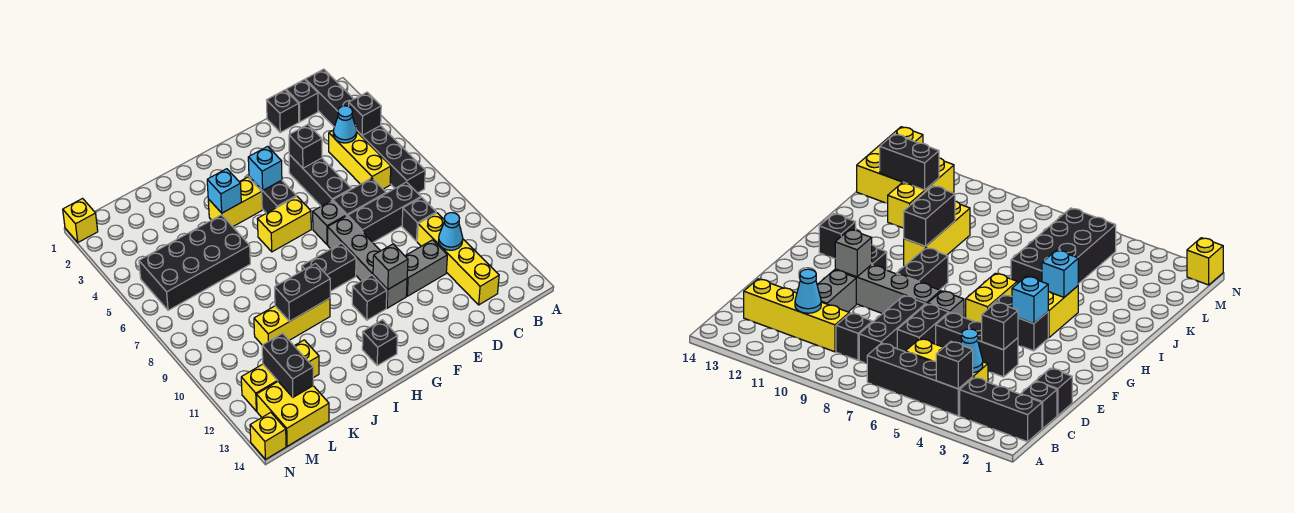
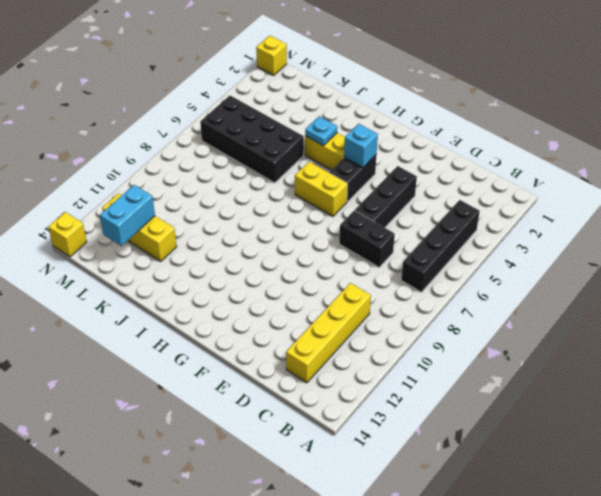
cyan 1x1 plate [305,116,337,146] -> cyan 1x1 brick [207,169,241,213]
cyan 1x2 brick [100,185,155,246] -> black 1x2 brick [262,333,313,397]
none -> black 1x3 brick [305,69,354,127]
none -> black 1x1 brick [286,80,318,122]
none -> yellow 1x3 brick [329,130,391,189]
none -> black 1x3 brick [348,182,421,242]

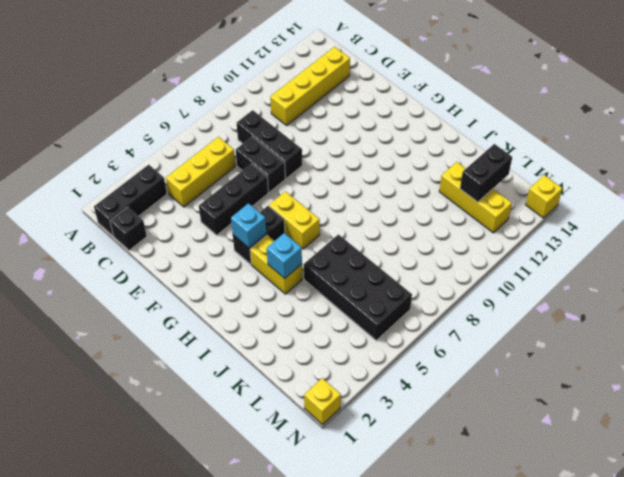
none -> black 1x4 brick [357,126,425,193]
none -> black 1x1 brick [402,197,436,241]
none -> black 1x1 brick [267,90,299,132]
none -> grey 1x2 brick [405,240,447,296]

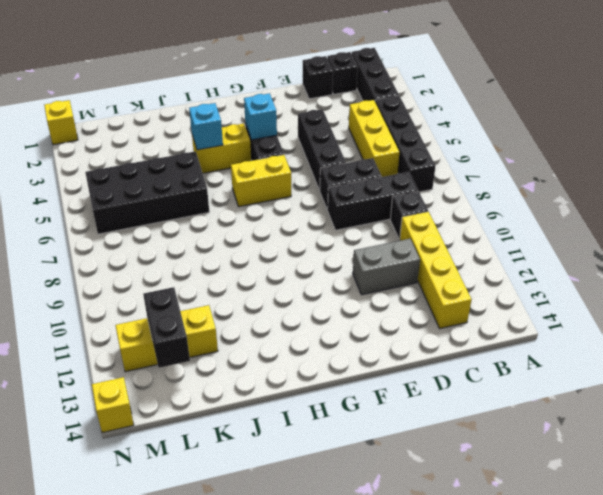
none -> grey 1x1 brick [313,201,346,244]
none -> grey 1x4 brick [328,216,407,308]
none -> black 1x2 brick [302,243,356,291]
none -> black 1x1 brick [352,275,387,320]

